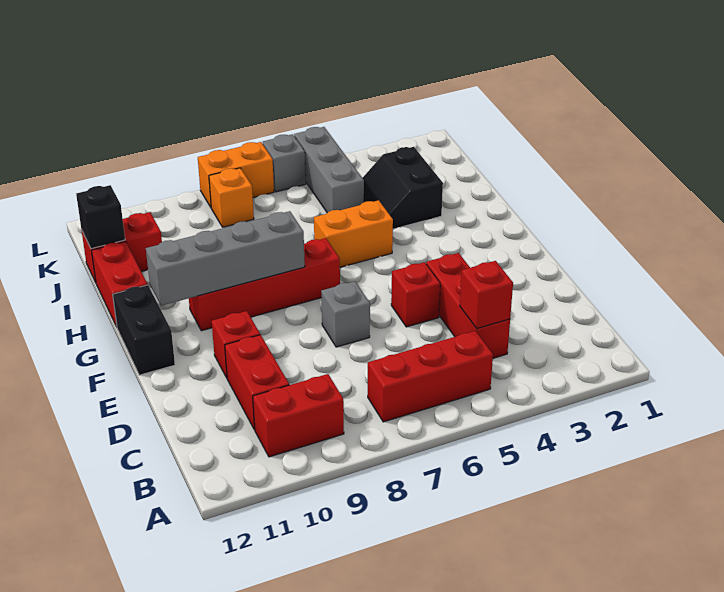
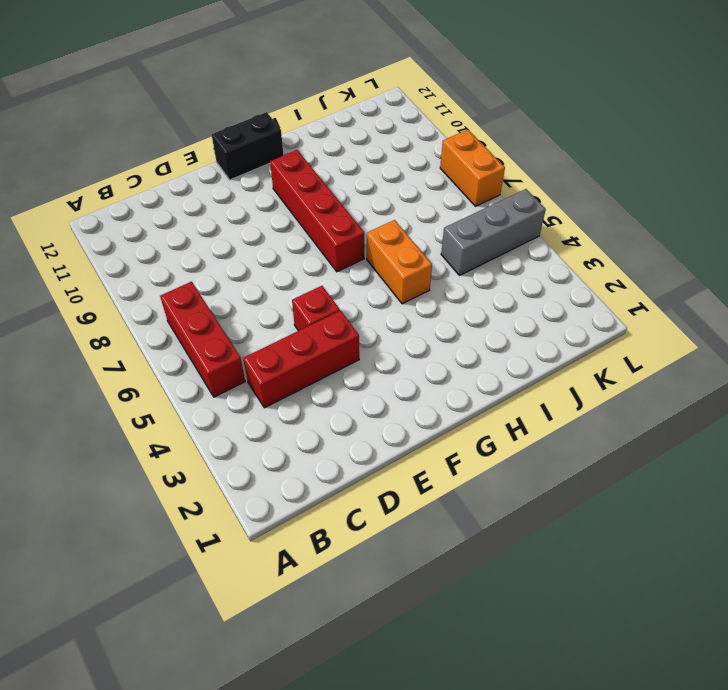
none -> red 1x2 brick [253,374,344,457]
none -> red 1x2 brick [225,335,289,430]
none -> grey 1x1 brick [321,281,370,347]

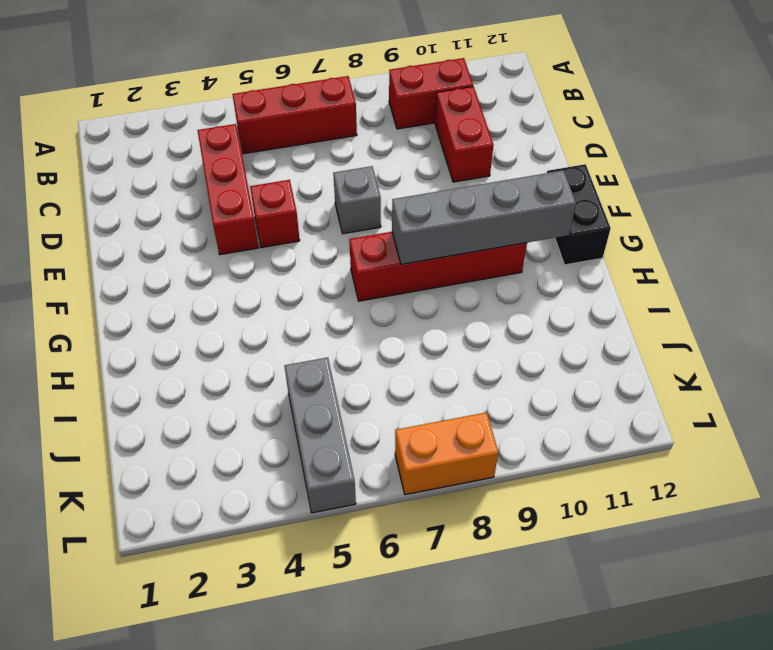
none -> red 1x1 brick [212,311,260,378]
none -> orange 1x2 brick [314,200,393,267]
none -> red 1x2 brick [91,242,148,327]

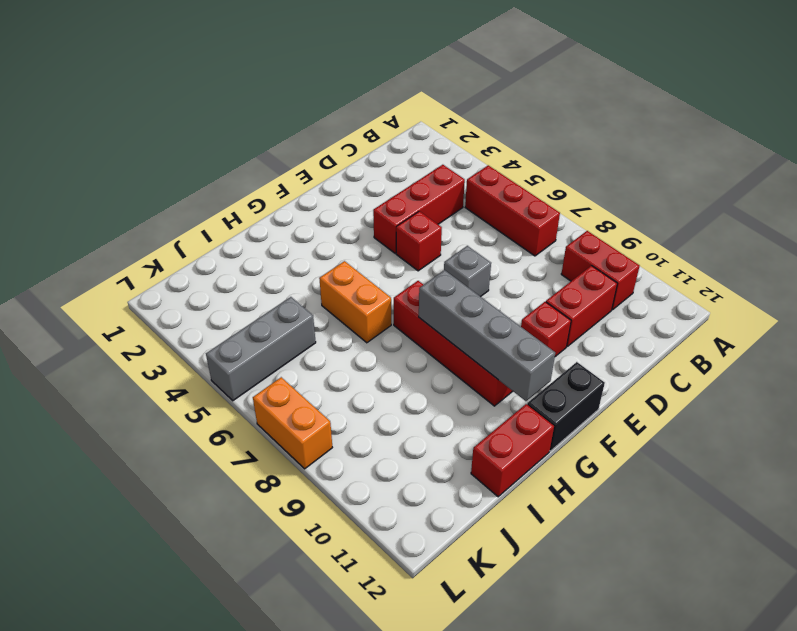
none -> black 2x2 slope [363,147,443,229]
none -> red 1x2 brick [82,212,162,282]
none -> orange 1x1 brick [209,168,254,227]

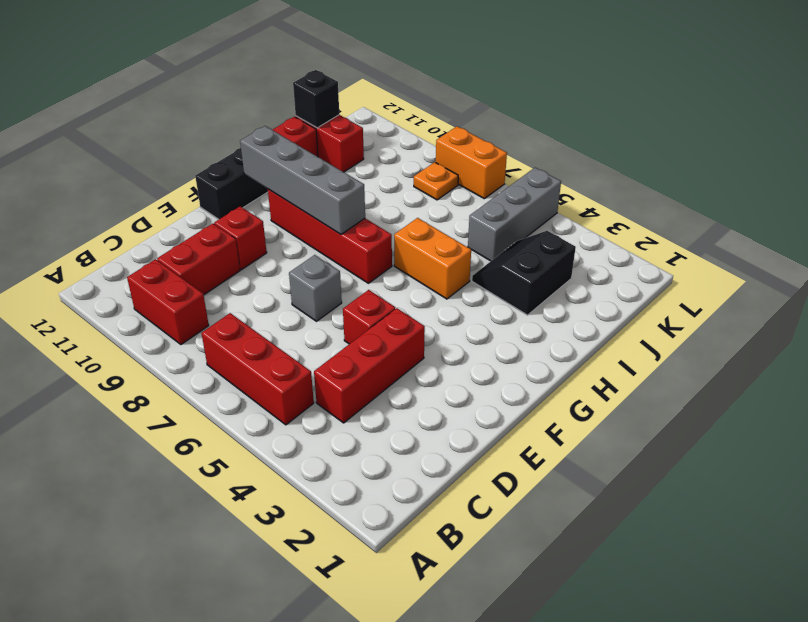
orange 1x1 plate [414,162,458,200] -> orange 1x1 brick [209,168,254,227]
none -> grey 1x1 brick [263,134,306,192]
none -> red 1x1 brick [460,261,513,329]

